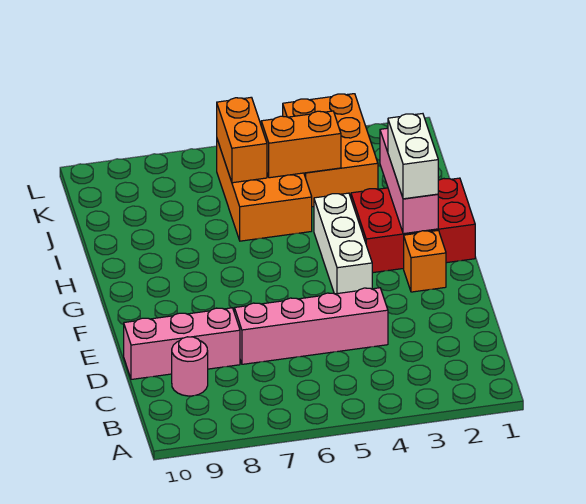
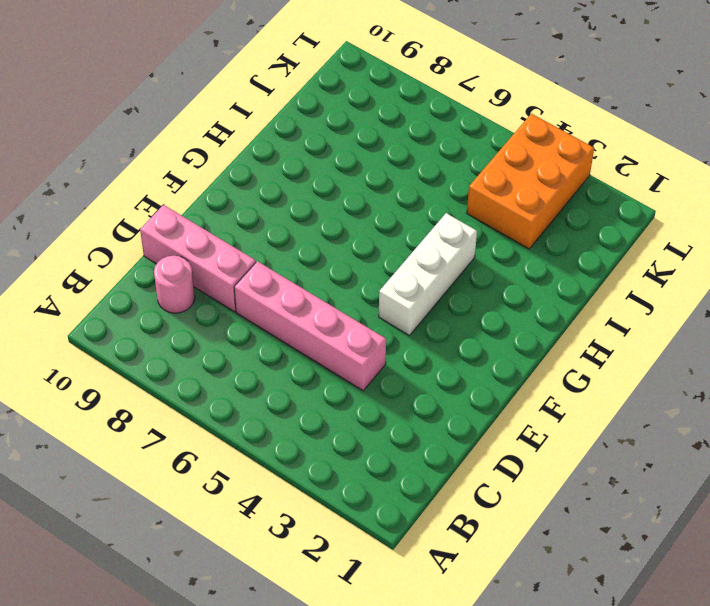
none -> orange 1x1 brick [404,230,446,292]
none -> red 2x3 brick [351,178,475,273]
none -> orange 2x3 brick [217,140,312,241]

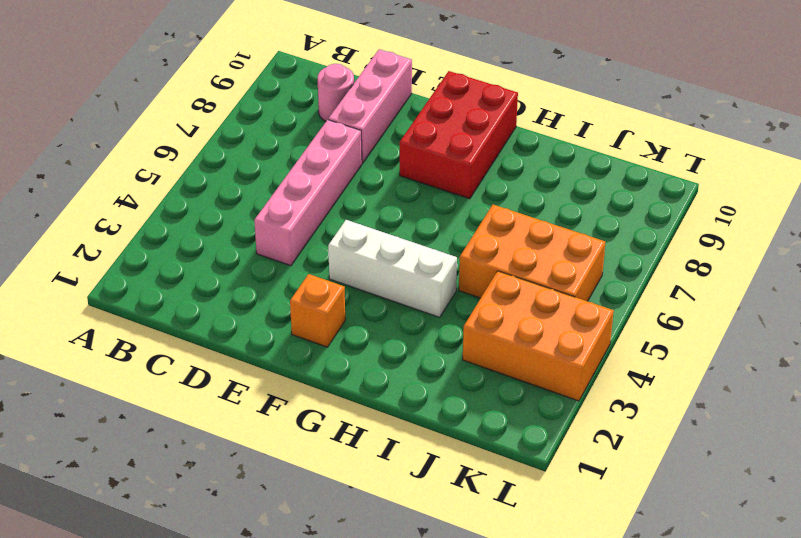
red 2x3 brick [400,71,518,199] -> red 2x3 brick moved to [351,178,475,273]
none -> pink 1x3 brick [380,128,438,234]
none -> orange 1x2 brick [261,111,341,178]
none -> orange 1x2 brick [217,97,267,183]

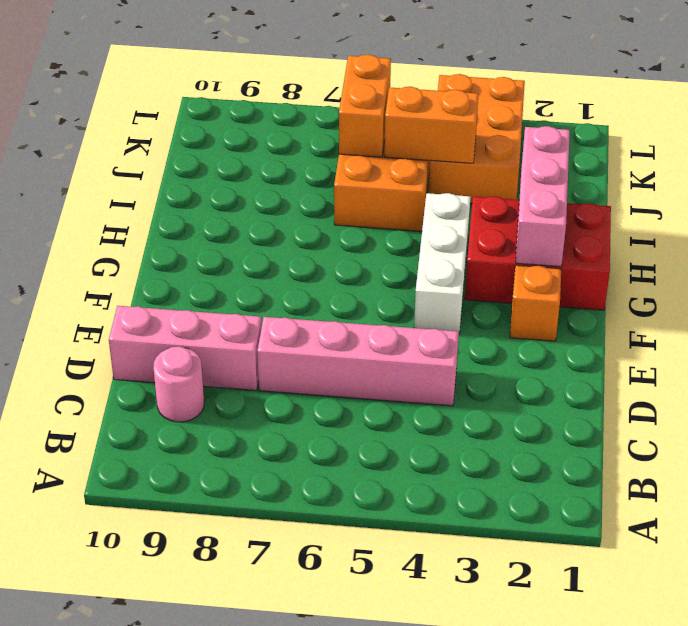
none -> white 1x2 brick [388,114,438,199]

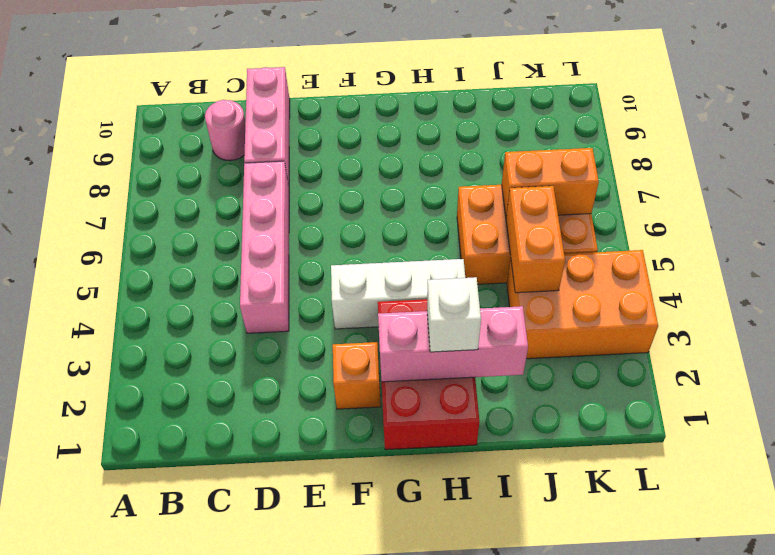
white 1x1 brick [427,277,481,352] -> white 1x2 brick [388,114,438,199]

